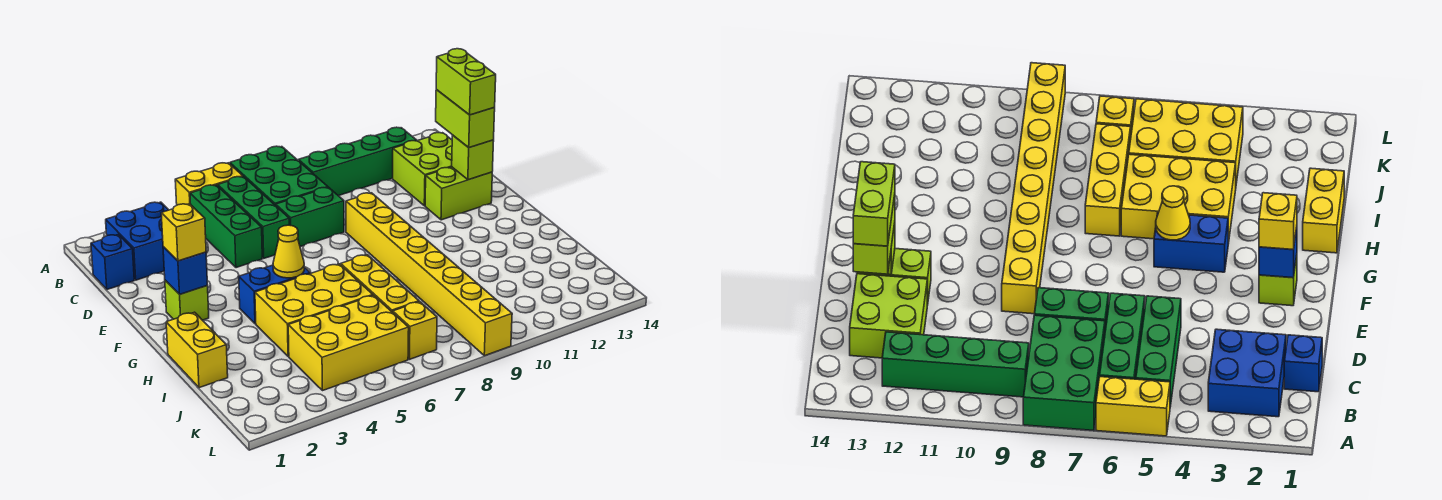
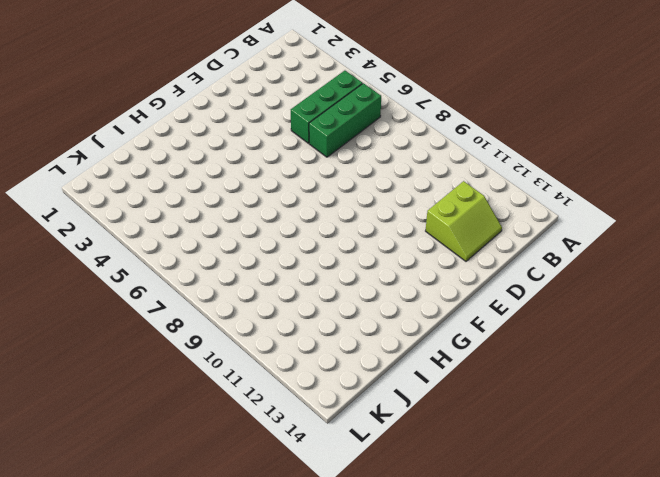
lime 2x2 slope [426,181,502,261] -> lime 2x2 brick [393,133,452,206]
none -> yellow 1x2 brick [175,163,243,205]
none -> green 2x3 brick [230,146,328,206]
none -> blue 2x2 brick [106,202,168,280]

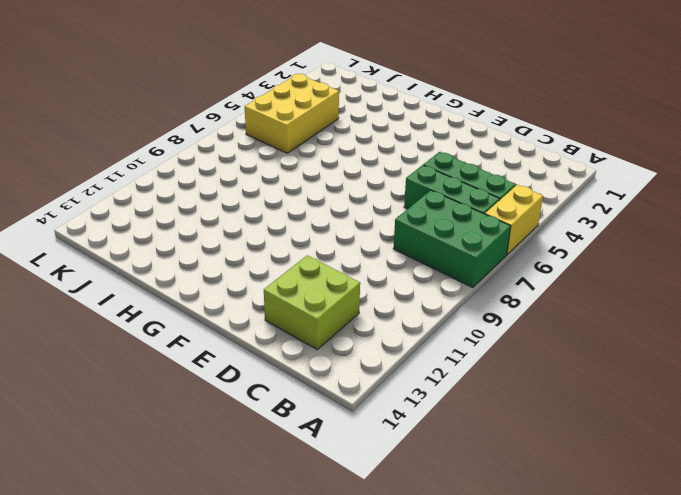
none -> blue 2x2 brick [106,202,168,280]
none -> green 1x4 brick [299,127,417,196]
none -> blue 1x1 brick [91,235,134,289]

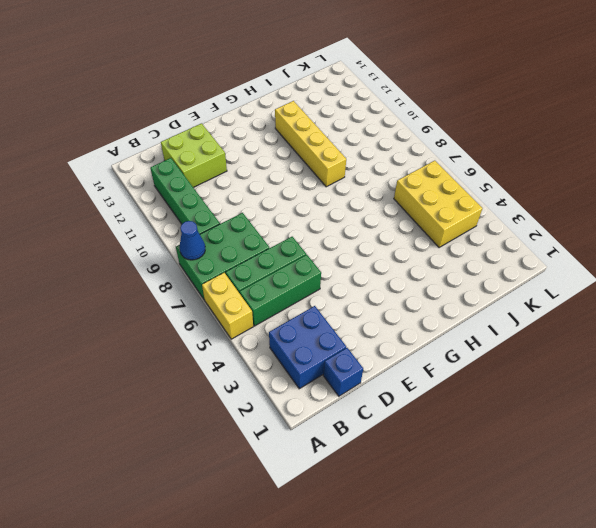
blue 1x1 cone [180,221,205,260] -> none
yellow 1x4 brick [275,101,346,187] -> yellow 1x8 brick [346,193,512,356]
none -> green 1x2 brick [276,187,344,247]
none -> lime 1x2 brick [425,167,492,220]
none -> lime 1x1 brick [165,280,209,320]

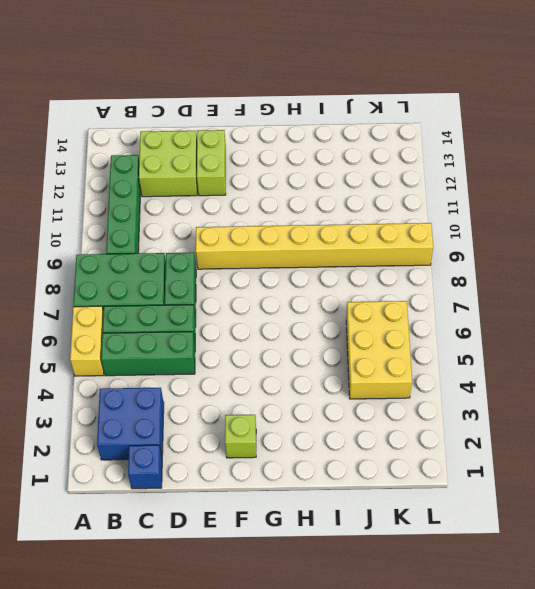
none -> blue 1x2 brick [239,265,310,324]
none -> yellow 1x2 brick [166,312,228,388]
none -> yellow 2x3 brick [255,264,373,357]

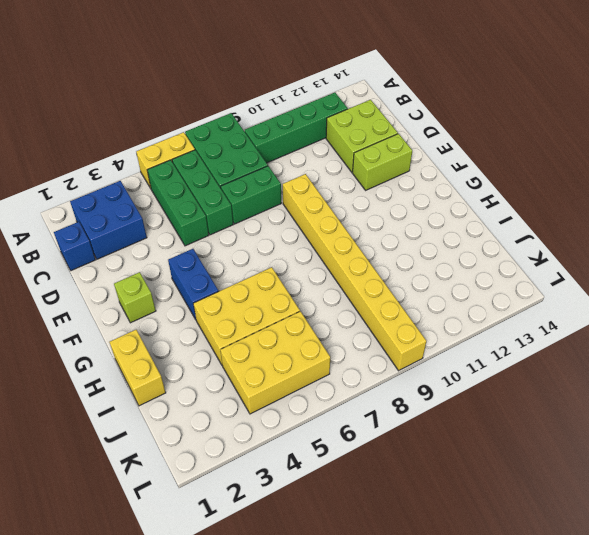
blue 1x2 brick [168,249,219,319] -> blue 1x2 brick turned to [239,265,310,324]
none -> yellow 1x3 brick [341,255,419,312]
none -> yellow 1x1 brick [393,302,437,359]
none -> lime 1x1 brick [452,135,494,180]

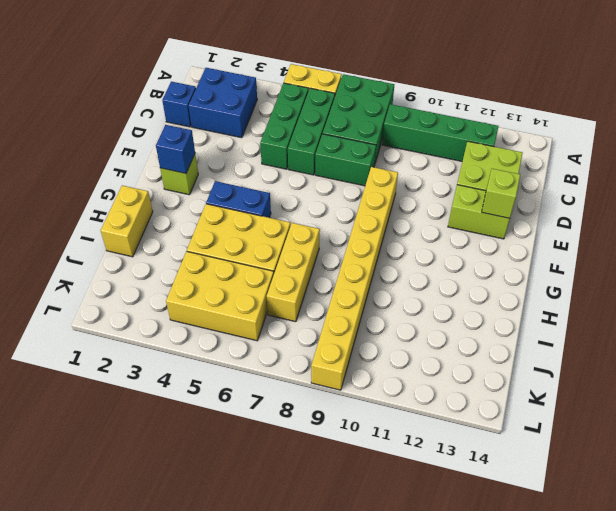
none -> yellow 1x1 brick [393,302,437,359]
none -> yellow 1x1 cone [273,225,304,278]
none -> lime 1x2 brick [436,90,495,148]

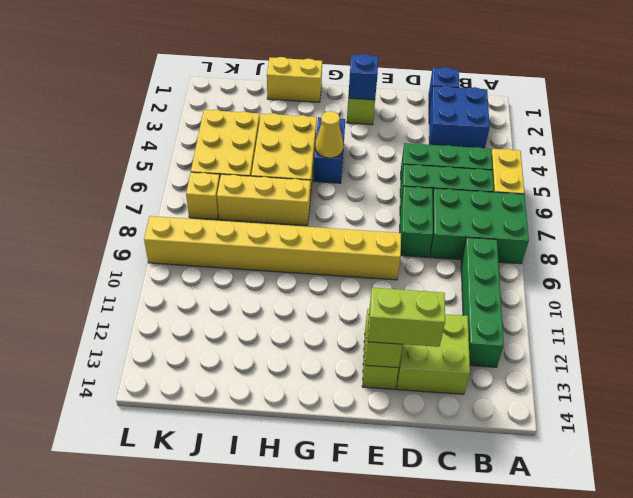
none -> yellow 1x1 brick [161,204,206,261]
none -> lime 1x2 brick [436,49,496,115]

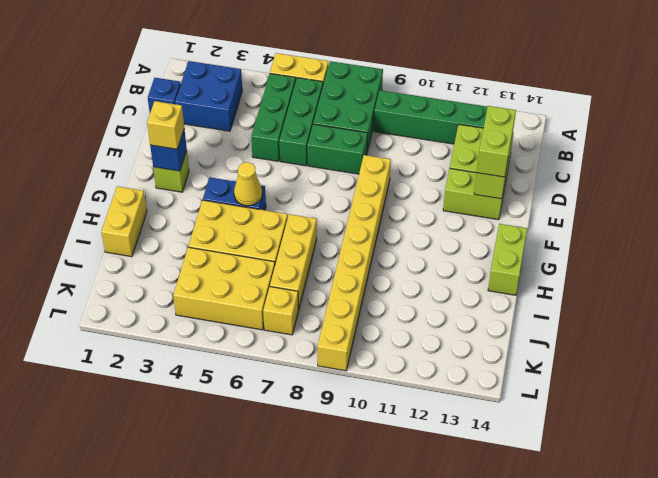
lime 1x2 brick [488,224,527,295] -> lime 1x2 brick moved to [436,49,496,115]

